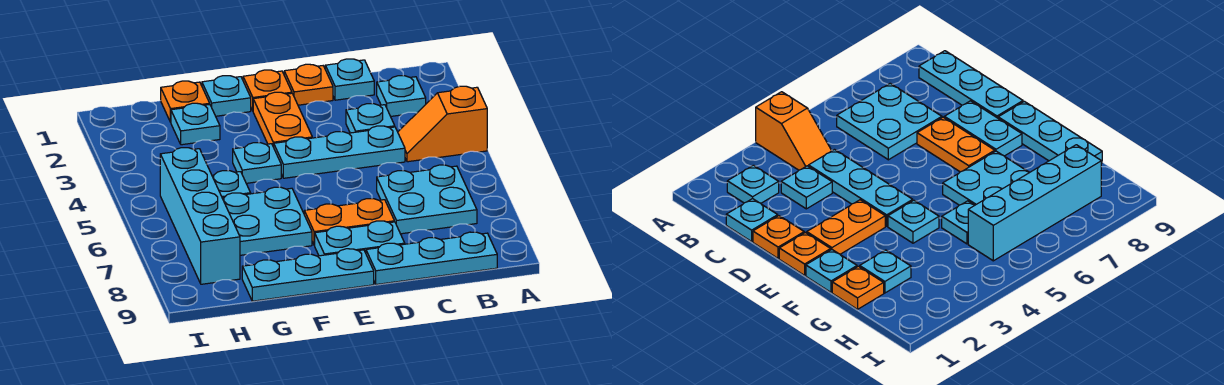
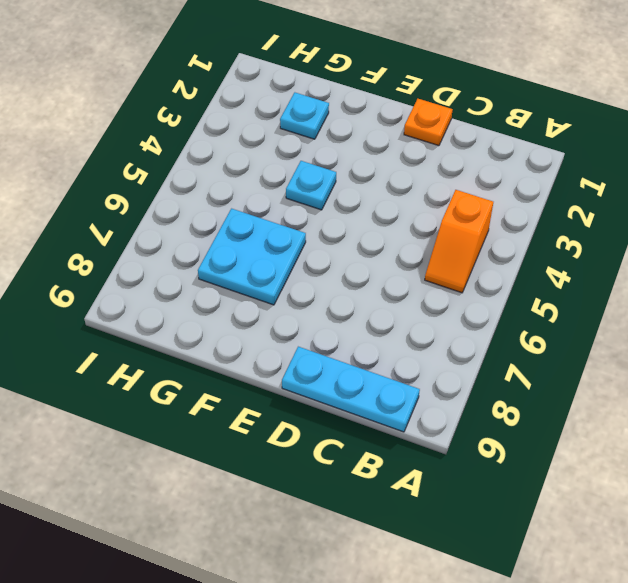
orange 1x2 slope [425,190,493,293] -> orange 1x2 slope turned to [398,86,487,162]
none -> cyan 1x1 plate [377,76,426,116]
none -> cyan 2x2 plate [377,165,477,234]
none -> cyan 1x1 plate [325,59,374,100]

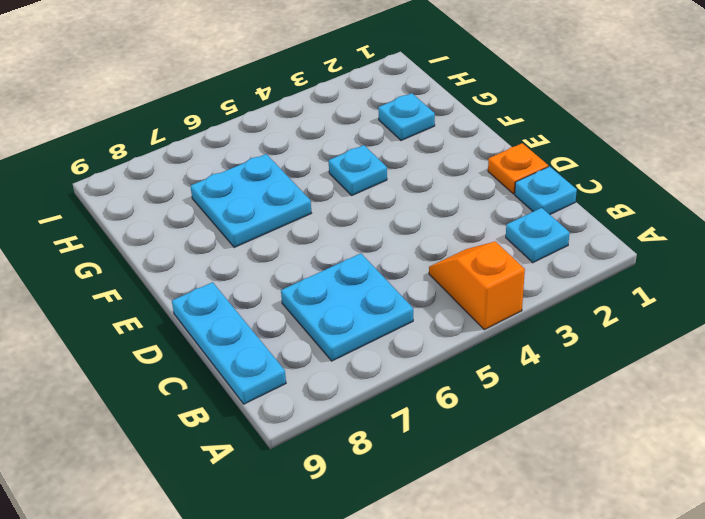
none -> cyan 1x1 plate [346,104,395,133]
none -> cyan 1x3 plate [274,126,405,178]
none -> orange 1x2 plate [304,199,394,245]

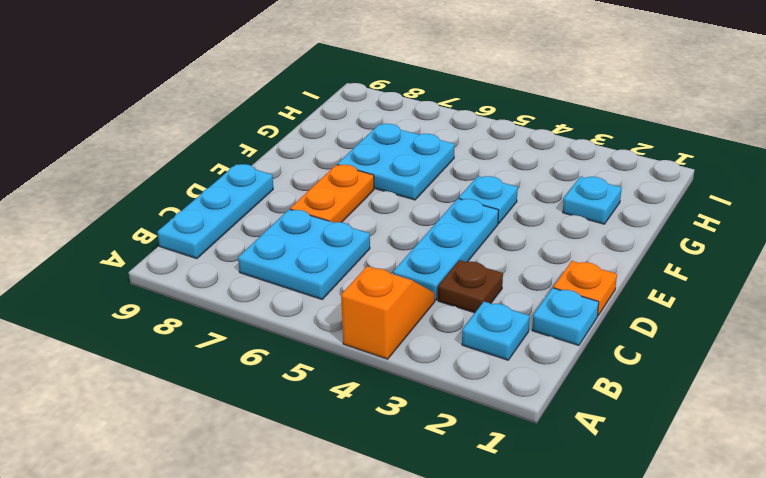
brown 1x1 plate [438,260,503,313] -> cyan 1x1 plate [346,104,395,133]
none -> cyan 1x2 plate [315,221,405,256]
none -> orange 1x1 plate [243,70,292,110]
none -> orange 1x2 plate [253,92,312,147]

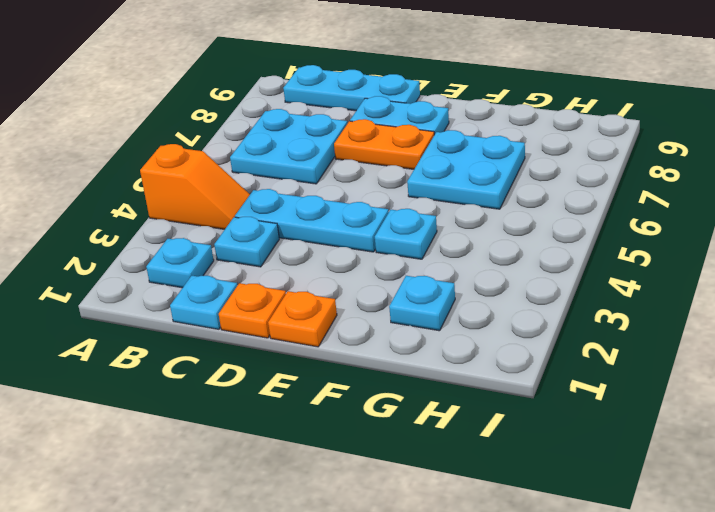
none -> orange 1x2 plate [253,92,312,147]
none -> cyan 1x3 plate [242,249,374,301]
none -> cyan 1x1 plate [202,76,251,116]

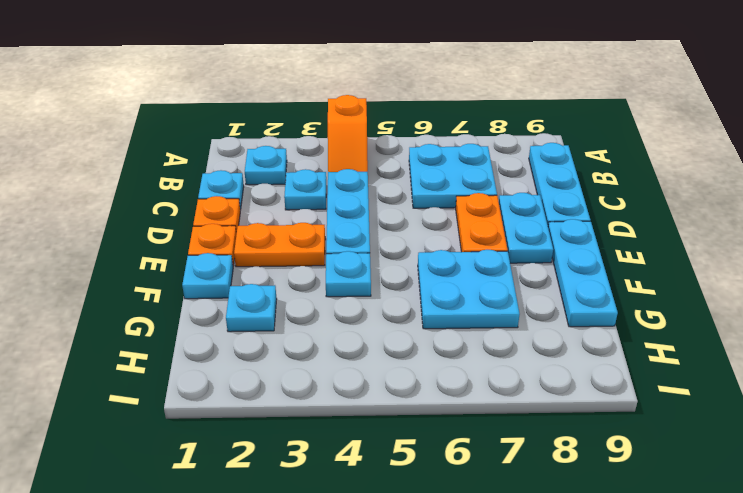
none -> orange 1x1 plate [161,81,210,122]
none -> cyan 1x1 plate [212,171,251,198]
none -> cyan 1x4 brick [160,148,240,284]

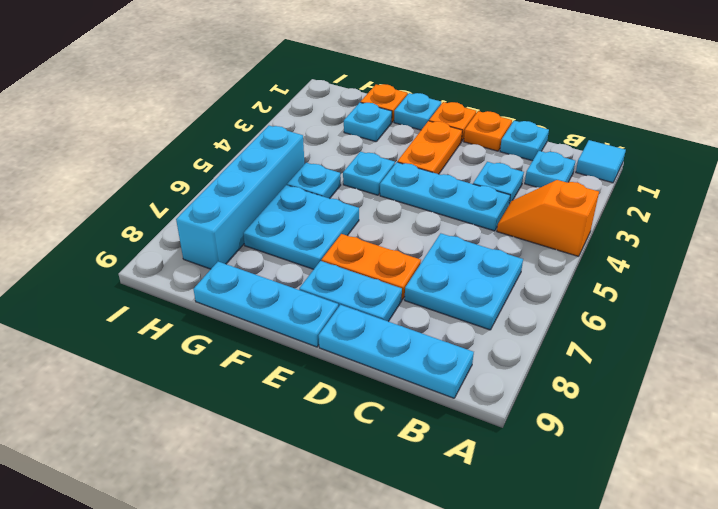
cyan 1x1 tile [576,140,626,183] -> none

